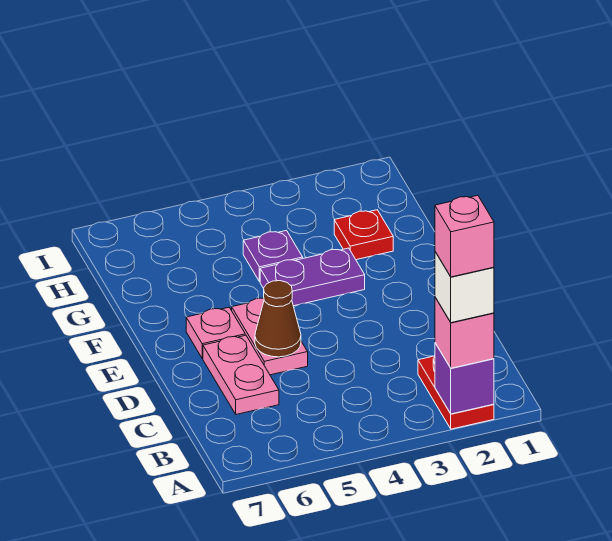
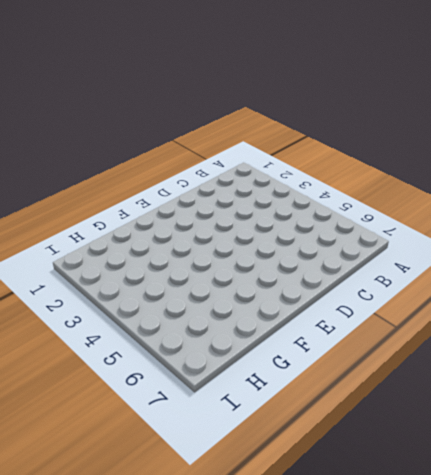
none -> red 1x2 plate [418,356,494,429]
none -> pink 1x2 plate [203,335,279,414]
none -> pink 1x2 plate [232,298,308,375]

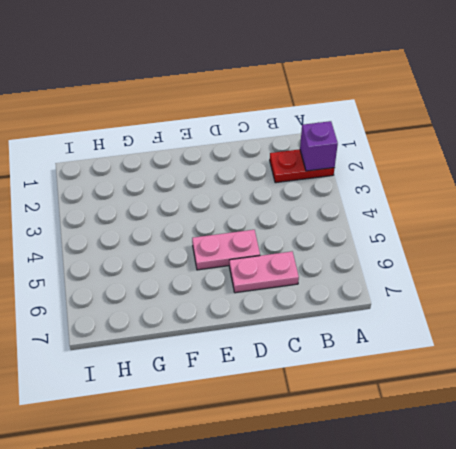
none -> pink 1x1 plate [186,307,245,358]
none -> purple 1x2 plate [260,248,365,306]
none -> red 1x1 plate [334,210,393,260]

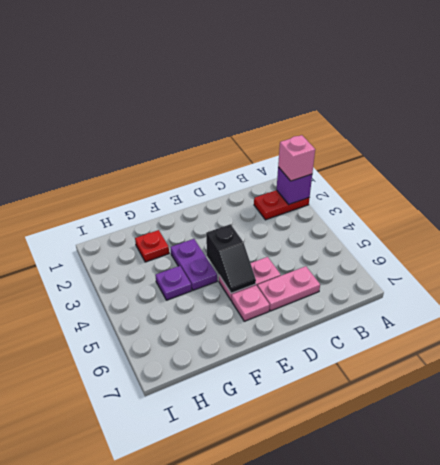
black 1x2 slope [206,224,256,293] -> none
none -> brown 1x1 cone [255,281,301,357]
none -> white 1x1 brick [435,252,494,323]
none -> pink 1x1 brick [435,195,494,277]

